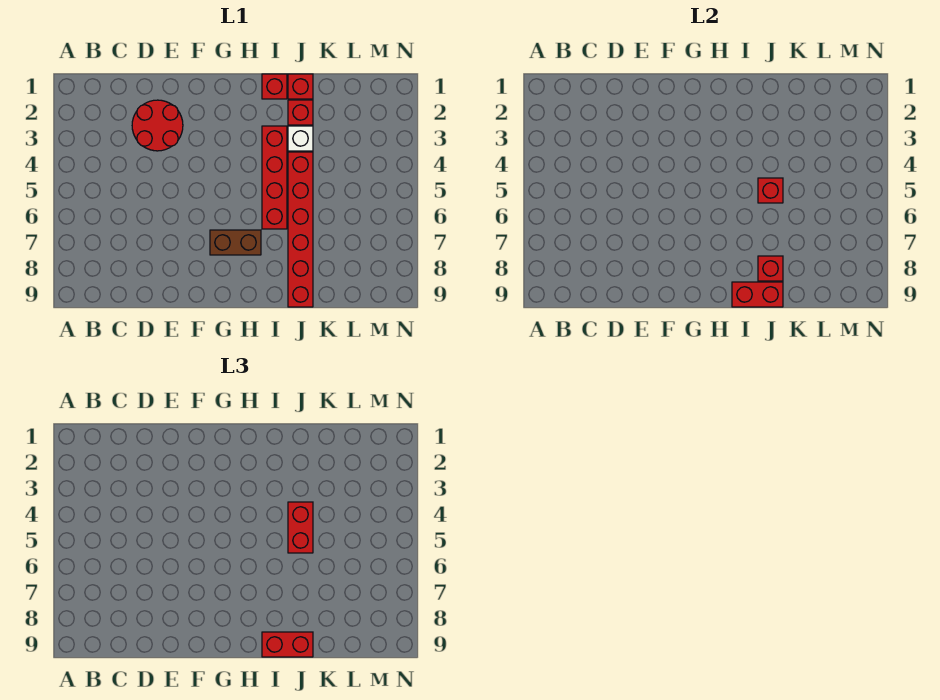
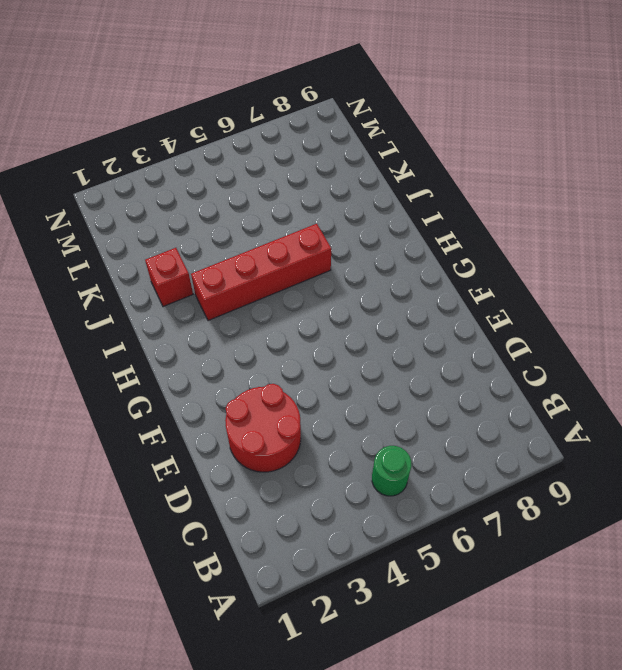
green 1x1 round brick [372,446,412,496] -> none
none -> brown 1x2 brick [210,230,261,255]
none -> red 1x1 brick [262,74,287,99]
none -> red 1x1 brick [288,74,313,99]

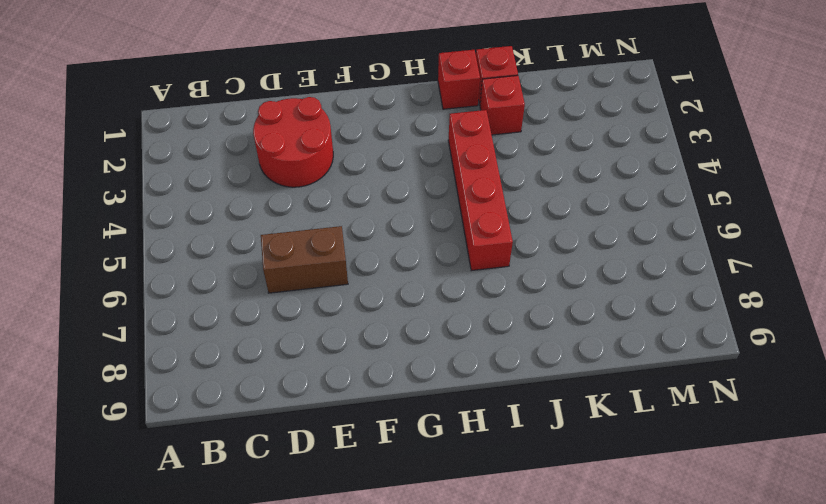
brown 1x2 brick [261,226,348,293] -> brown 1x2 brick moved to [210,230,261,255]
none -> white 1x1 brick [288,126,313,151]
none -> red 1x6 brick [288,152,313,307]
none -> red 1x2 brick [732,282,783,307]

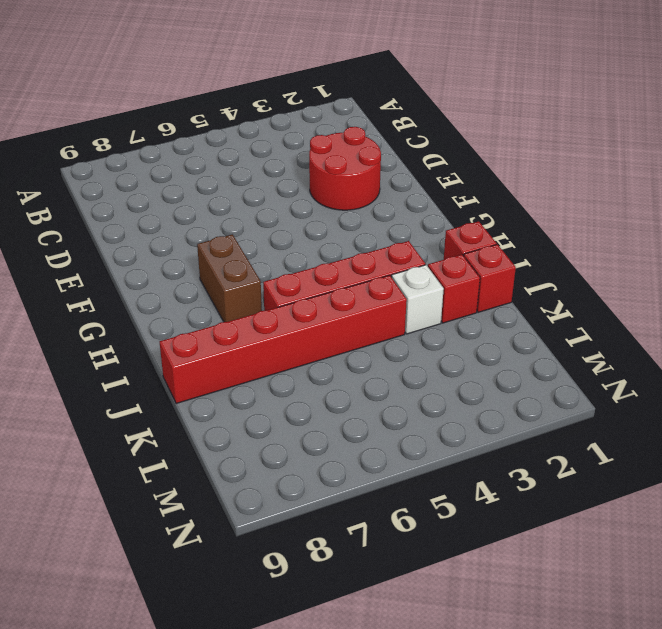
none -> red 1x2 brick [732,282,783,307]
none -> red 1x1 brick [758,178,783,203]
none -> red 1x1 brick [758,256,783,281]

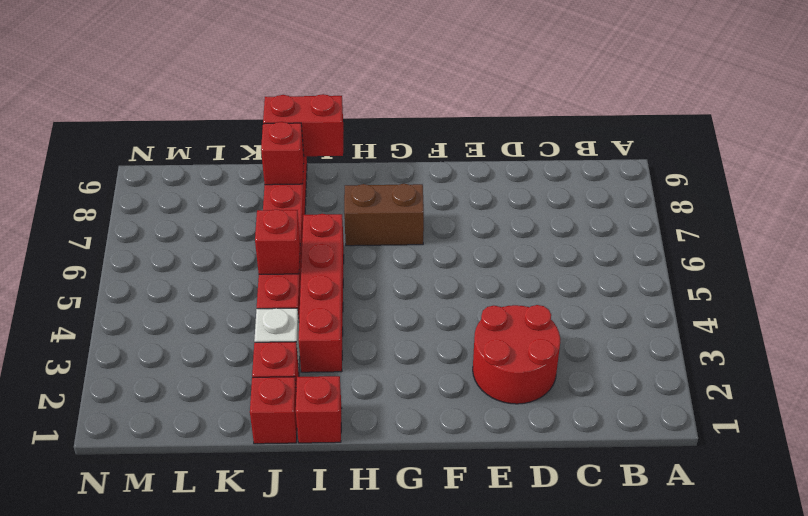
none -> red 1x2 brick [262,632,313,657]
none -> red 1x2 brick [288,502,313,553]

